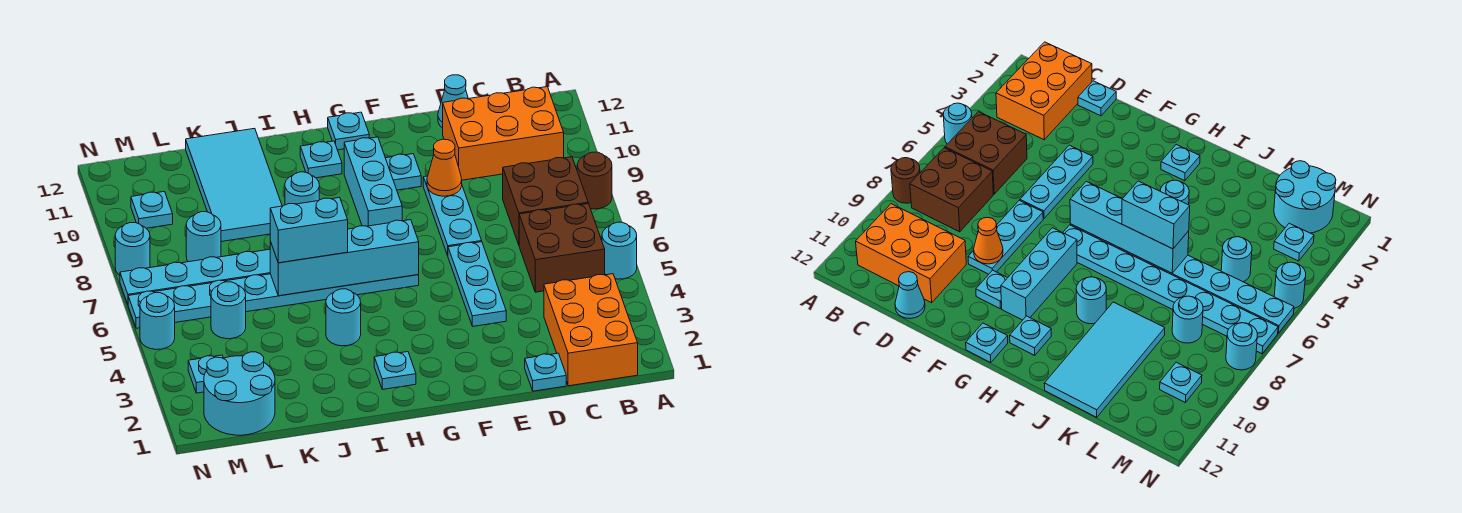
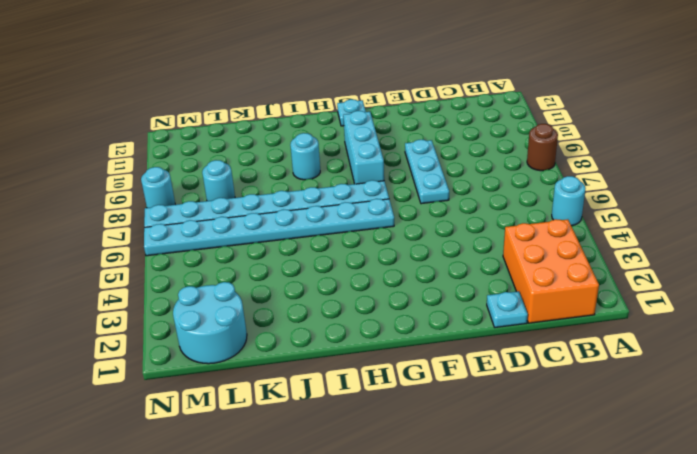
none -> brown 2x2 brick [519,204,605,292]
none -> brown 2x2 brick [503,157,588,245]
none -> orange 2x3 brick [443,87,564,180]
none -> cyan 1x1 cone [438,75,468,128]

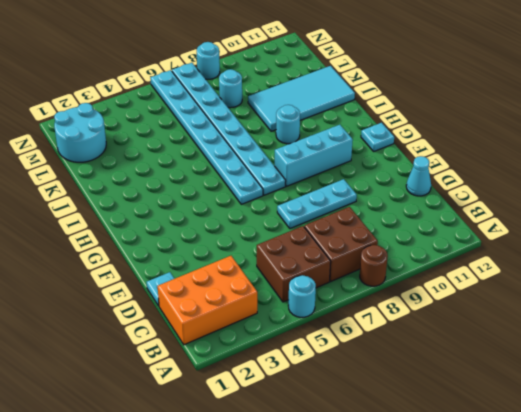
none -> orange 2x3 brick [443,87,564,180]
none -> cyan 1x3 plate [448,242,506,326]
none -> cyan 1x1 plate [386,154,421,190]
none -> cyan 1x1 plate [374,352,416,389]

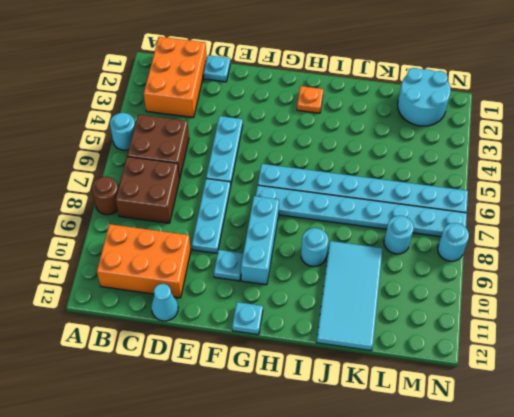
orange 1x1 plate [297,86,324,113] -> cyan 1x1 plate [374,352,416,389]
none -> cyan 1x1 plate [300,141,342,178]
none -> cyan 1x1 round brick [326,289,361,346]
none -> cyan 1x1 round brick [211,282,246,339]
none -> cyan 1x1 plate [188,355,223,393]

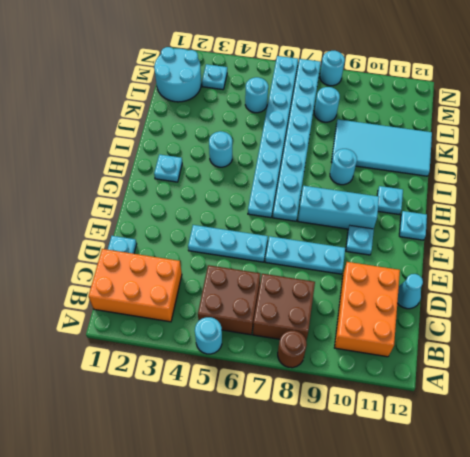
none -> cyan 1x1 plate [131,192,173,228]
none -> cyan 1x1 round brick [140,293,175,349]
none -> orange 1x1 cone [427,139,462,196]
none -> cyan 1x4 brick [270,220,419,296]

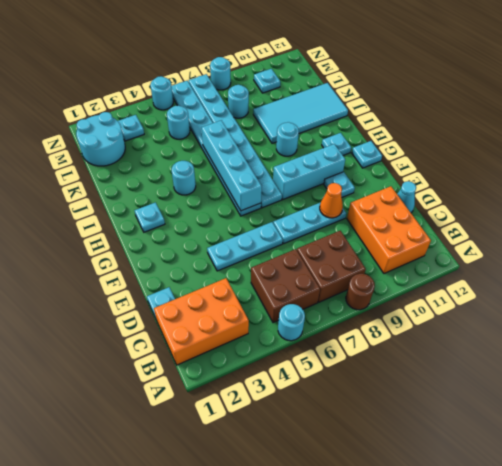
none -> cyan 1x2 brick [270,197,348,263]

